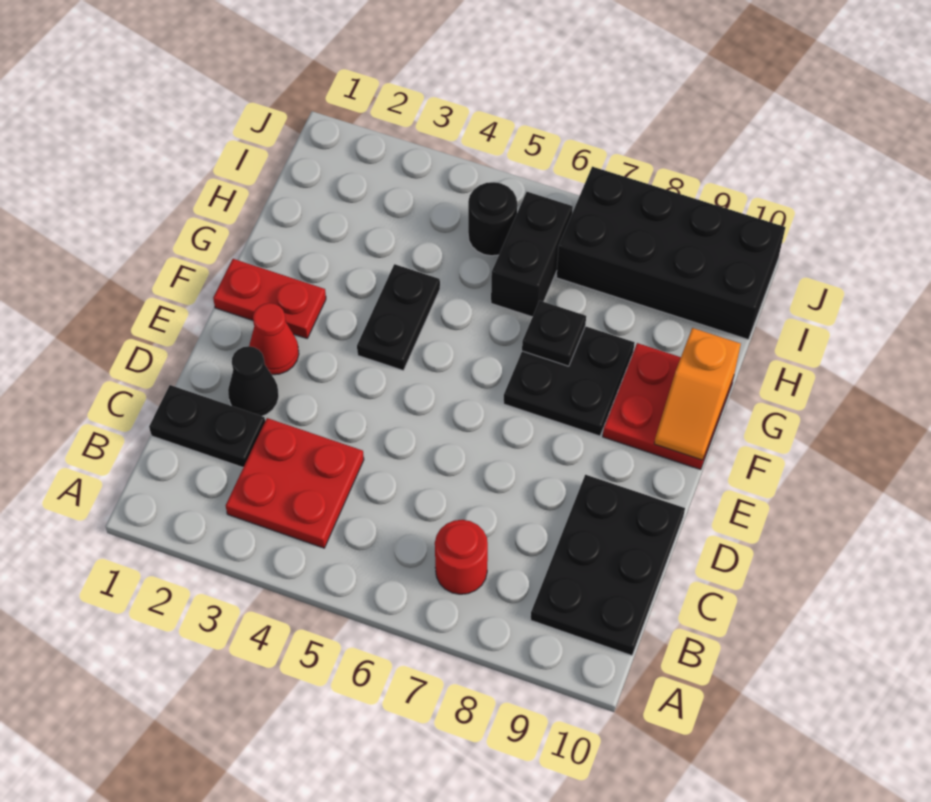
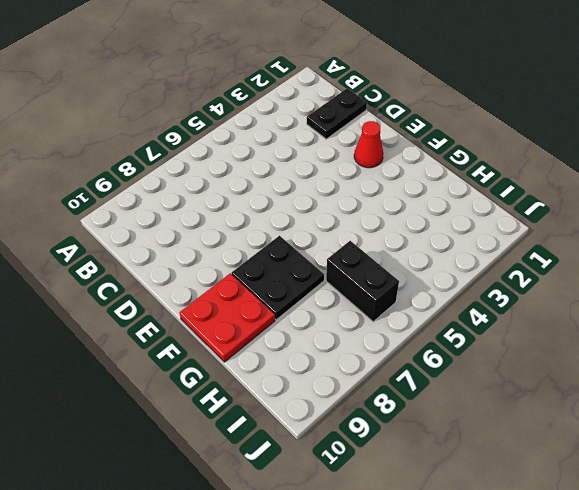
none -> red 2x2 plate [226,418,364,548]
none -> red 1x1 round brick [435,520,488,594]
none -> black 2x3 plate [531,475,685,656]

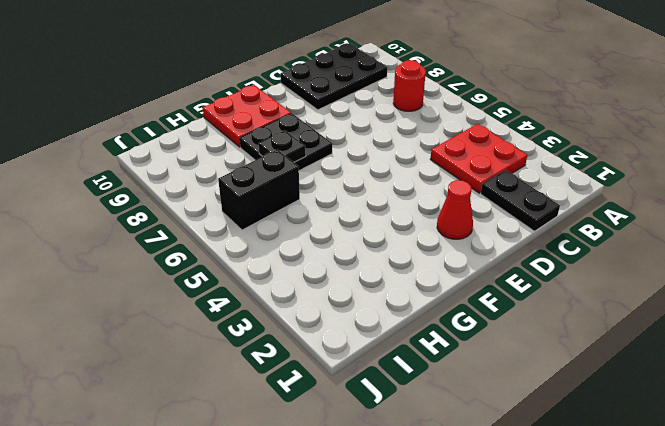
none -> black 1x1 cone [228,346,279,416]
none -> red 1x2 plate [213,259,326,338]
none -> black 1x2 plate [357,264,440,371]

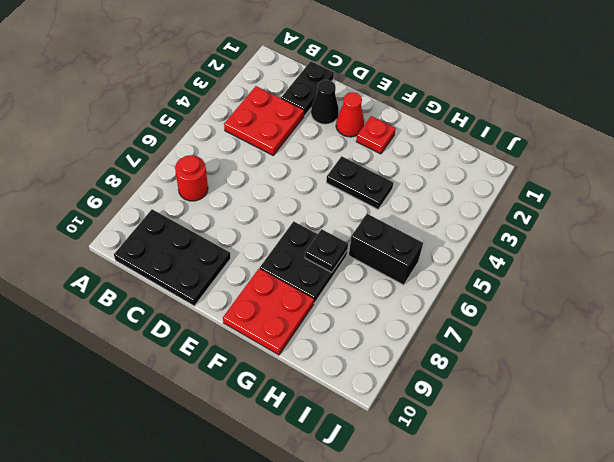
red 1x1 plate [356,116,396,154] -> red 1x2 plate [213,259,326,338]
none -> black 1x1 round brick [468,182,517,256]
none -> black 2x4 brick [556,167,785,339]
none -> orange 1x2 slope [654,328,741,460]

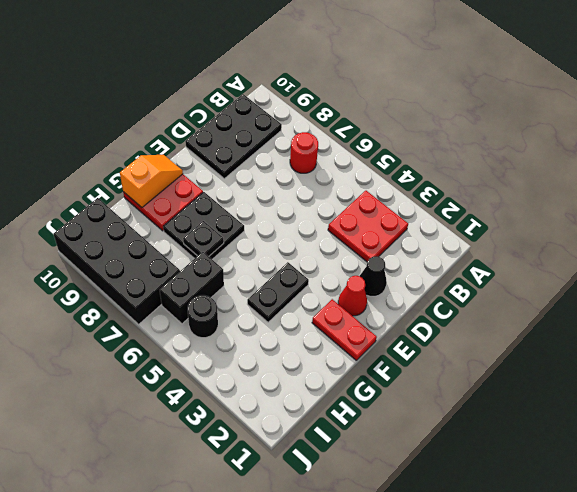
none -> black 1x2 plate [149,385,265,467]

